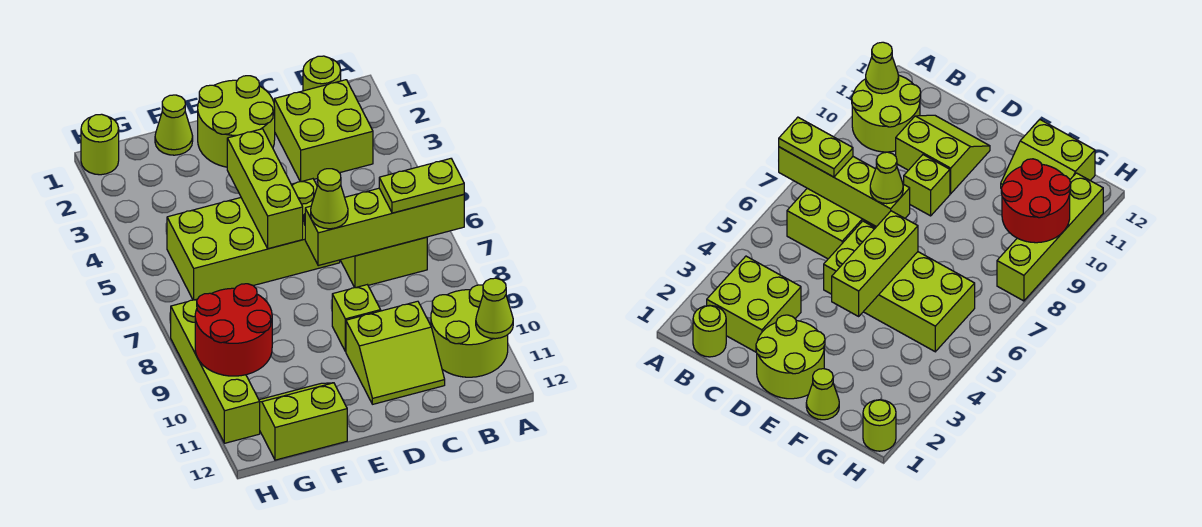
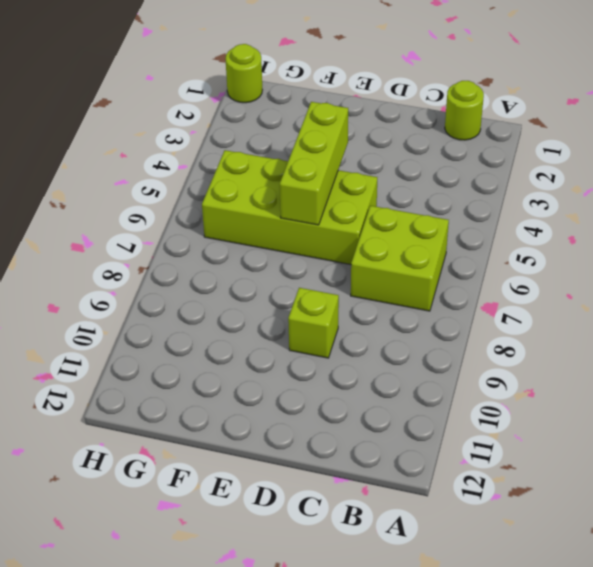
none -> lime 2x2 round brick [431,285,508,377]
none -> lime 2x2 brick [274,80,373,182]
none -> lime 2x2 slope [346,301,445,404]

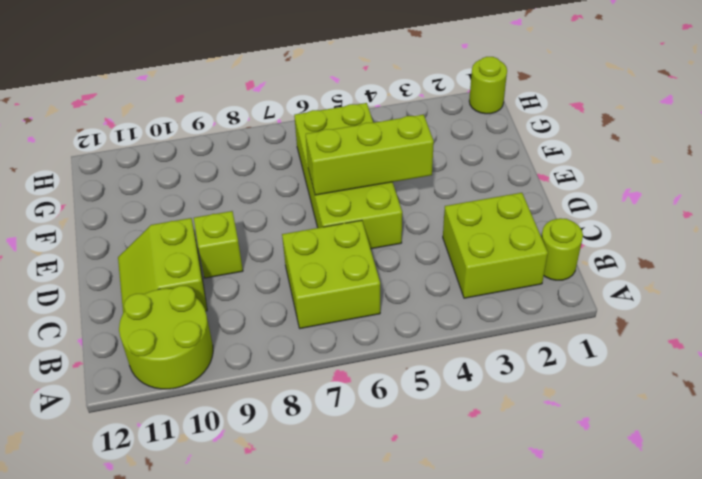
none -> lime 2x2 round brick [198,76,275,167]
none -> lime 1x1 cone [155,95,193,155]
none -> lime 2x2 slope [259,383,347,460]

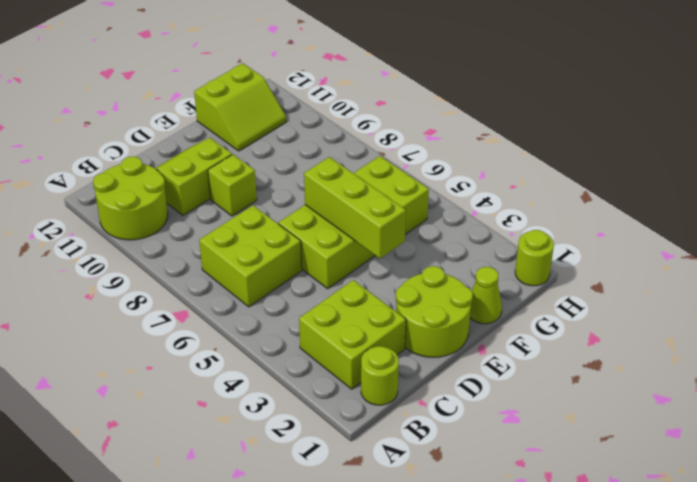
none -> lime 1x4 brick [171,299,260,443]
none -> lime 1x4 brick [305,188,464,266]
none -> lime 1x1 cone [476,278,513,339]

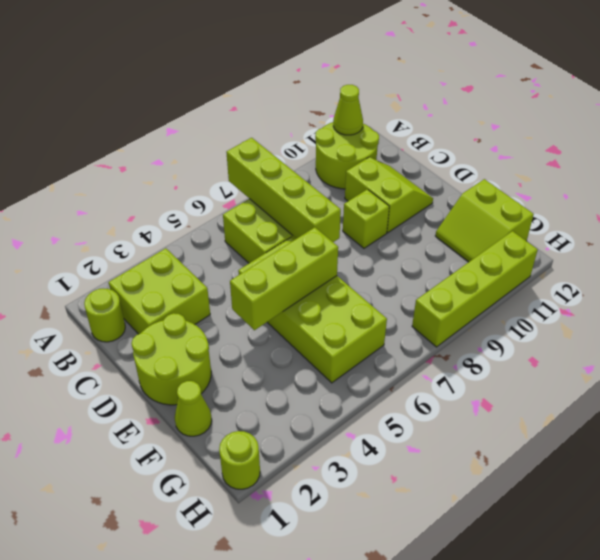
none -> red 2x2 round brick [195,284,272,376]
none -> lime 1x2 plate [379,159,464,213]
none -> lime 1x1 cone [311,169,348,229]

